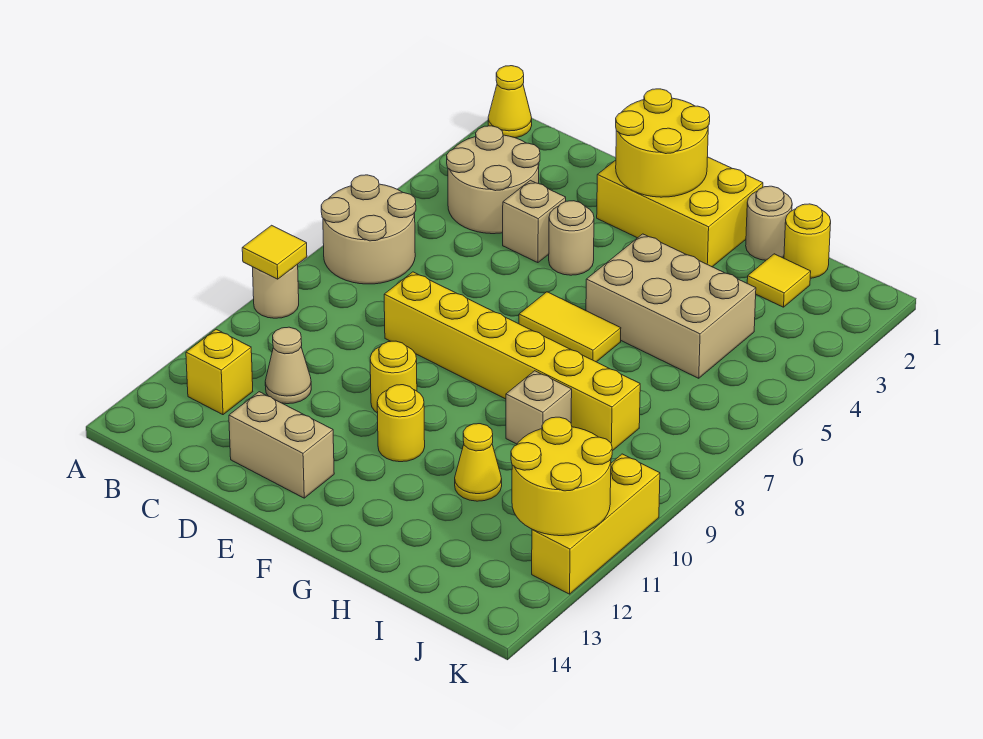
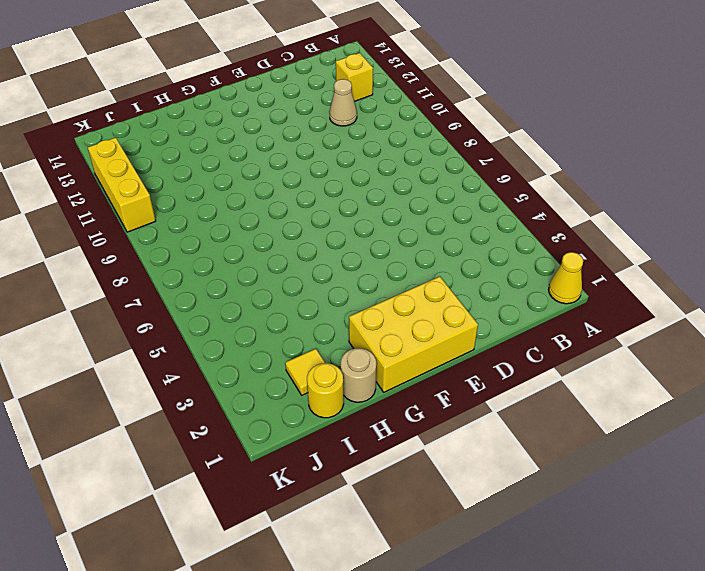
none -> tan 2x2 round brick [321,175,416,284]
none -> tan 1x1 round brick [253,264,299,318]
none -> tan 2x2 round brick [447,126,540,234]

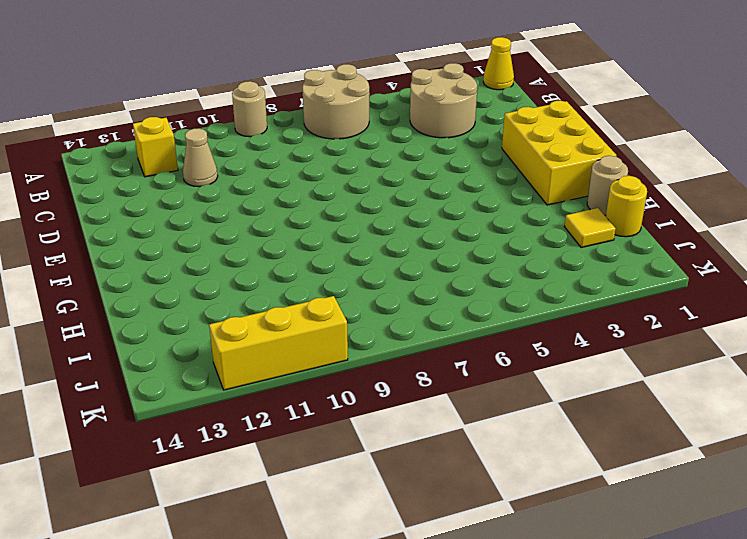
none -> tan 1x1 brick [503,180,566,263]
none -> yellow 1x6 brick [384,272,640,451]
none -> tan 1x2 brick [229,392,334,498]

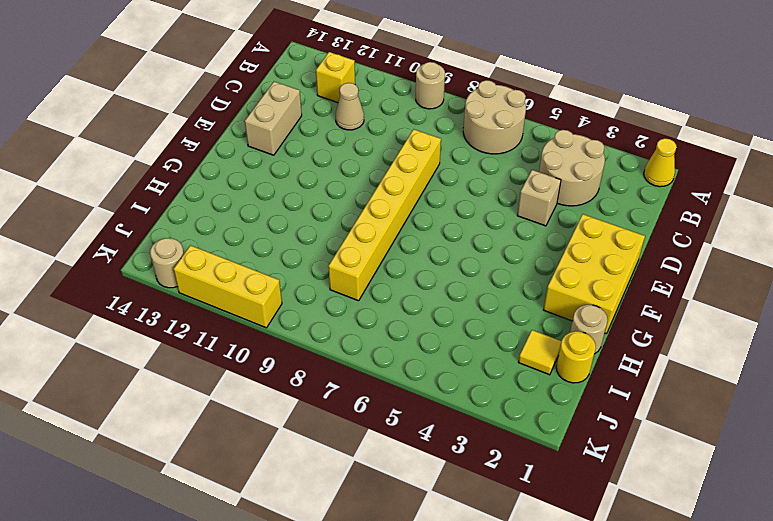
tan 1x1 round brick [150,238,184,288] -> tan 1x1 round brick moved to [549,201,594,275]
none -> yellow 1x1 round brick [370,341,417,413]
none -> yellow 1x2 tile [519,292,621,362]
none -> yellow 1x1 round brick [377,385,425,462]

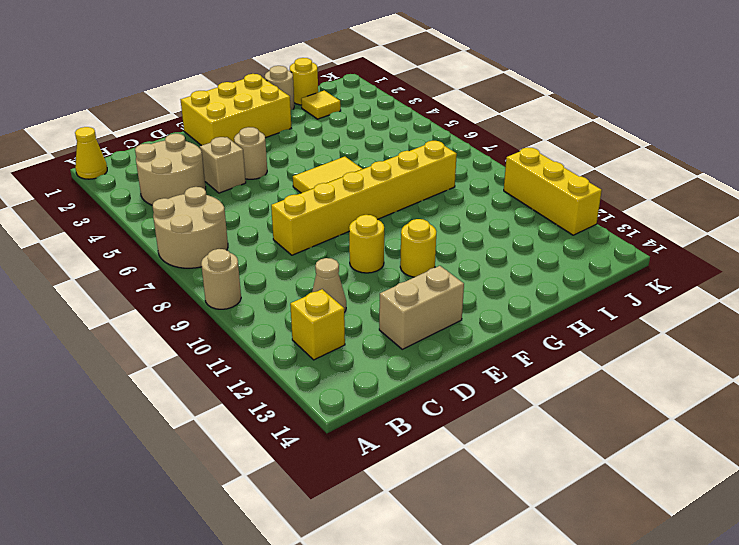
none -> tan 2x3 brick [586,234,756,378]
none -> tan 1x1 brick [506,371,572,444]
none -> yellow 1x1 cone [455,424,502,501]

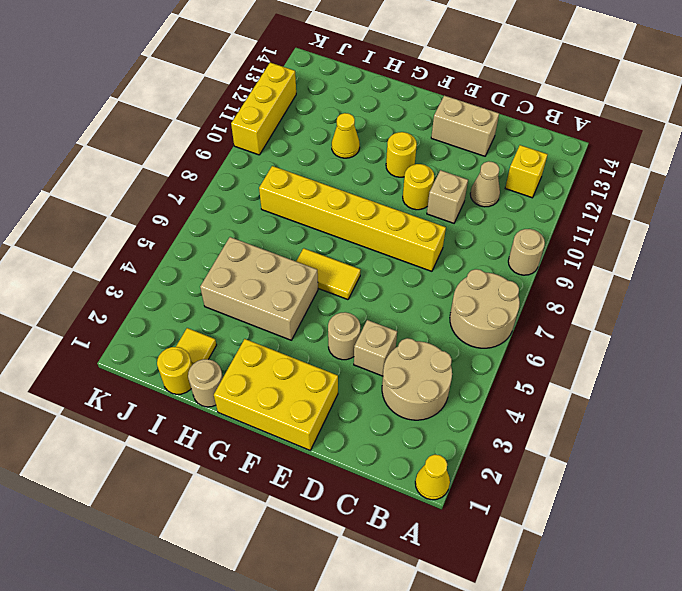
tan 1x1 brick [427,170,468,223] -> tan 1x1 brick moved to [506,371,572,444]
none -> yellow 1x1 tile [242,225,307,279]
none -> yellow 2x2 round brick [616,89,710,197]
none -> yellow 2x2 round brick [511,417,612,536]

